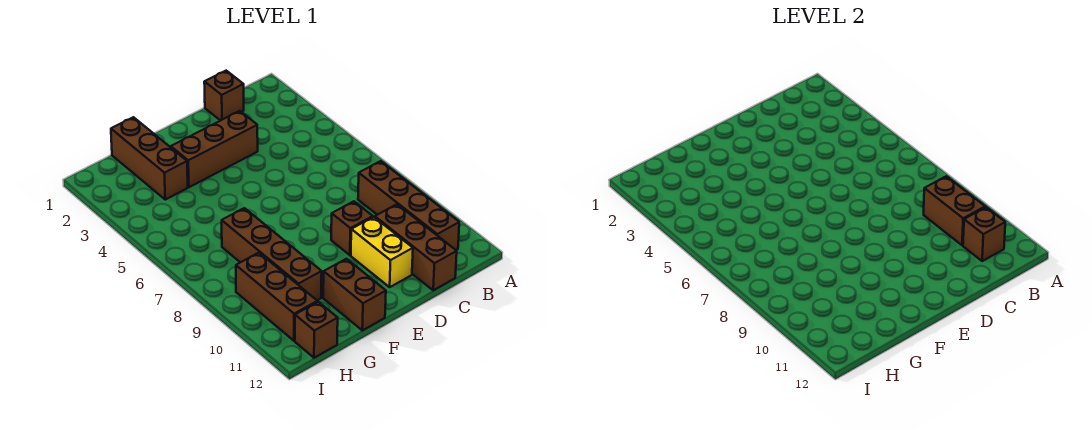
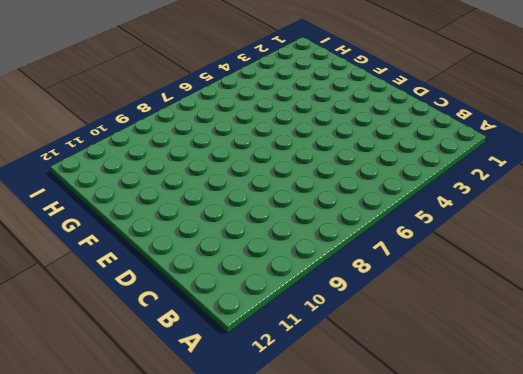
none -> brown 1x4 brick [358,161,459,250]
none -> brown 1x1 brick [204,71,244,121]
none -> brown 1x3 brick [375,204,457,290]

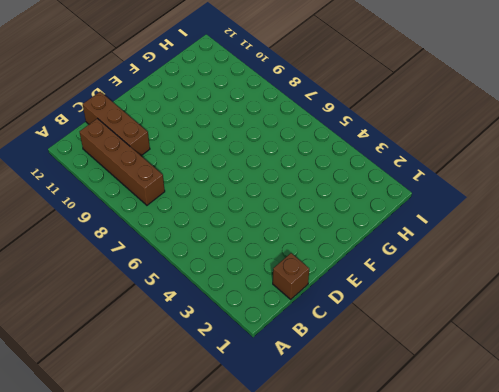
none -> brown 1x3 brick [171,111,258,187]
none -> brown 1x1 brick [331,201,373,255]
none -> yellow 1x2 brick [351,217,413,287]

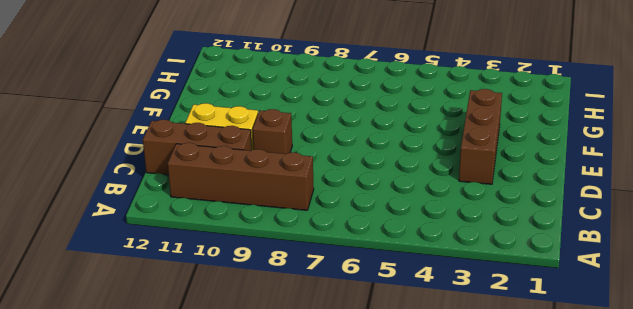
none -> brown 1x1 brick [204,71,244,121]
none -> brown 1x2 brick [323,259,386,330]
none -> brown 1x3 brick [111,117,188,200]

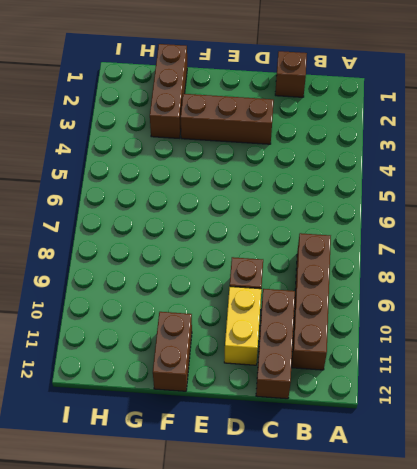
none -> brown 1x4 brick [222,208,322,300]
none -> brown 1x3 brick [236,253,317,341]
none -> brown 1x1 brick [295,302,338,358]

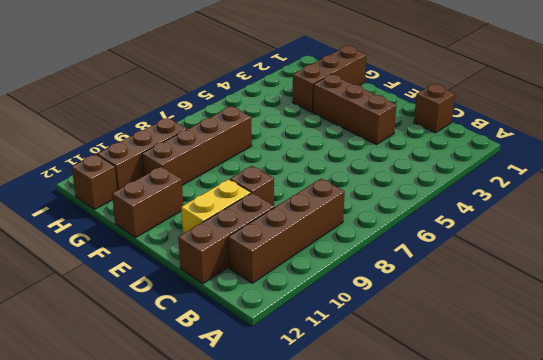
none -> brown 1x2 brick [924,176,985,245]
none -> brown 1x1 brick [963,207,1005,261]

